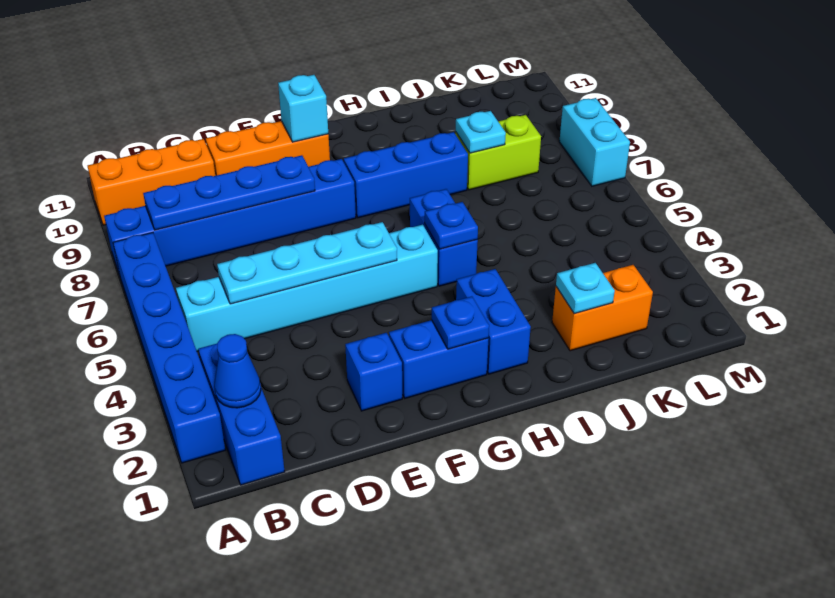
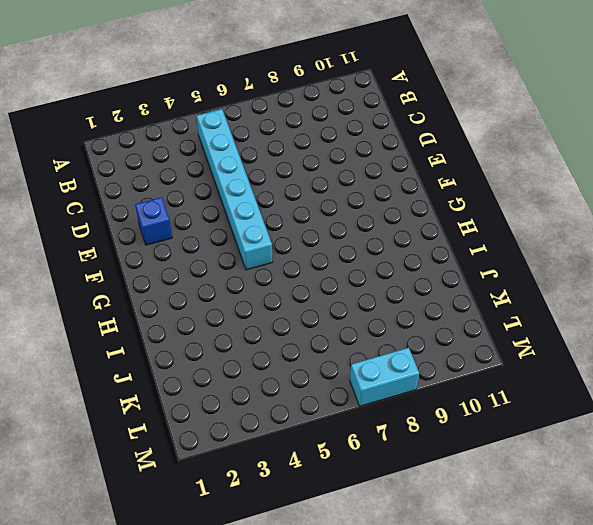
none -> blue 1x6 brick [113,233,225,463]
none -> blue 1x6 brick [104,159,356,275]
none -> orange 1x3 brick [88,139,215,225]

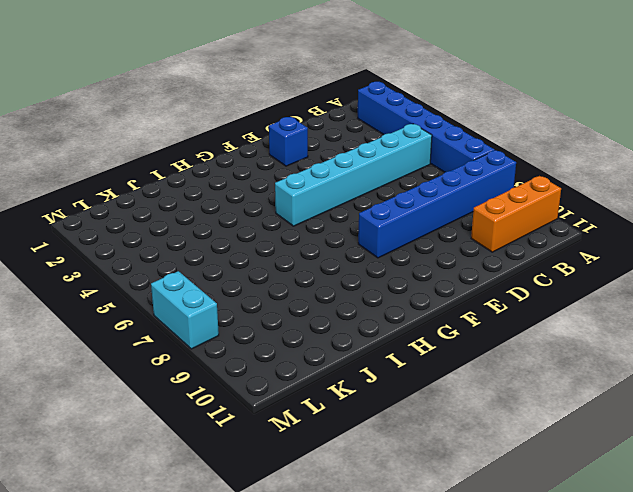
none -> blue 1x3 brick [198,344,285,485]
none -> orange 1x3 brick [206,121,330,176]
none -> blue 1x2 brick [389,320,489,398]

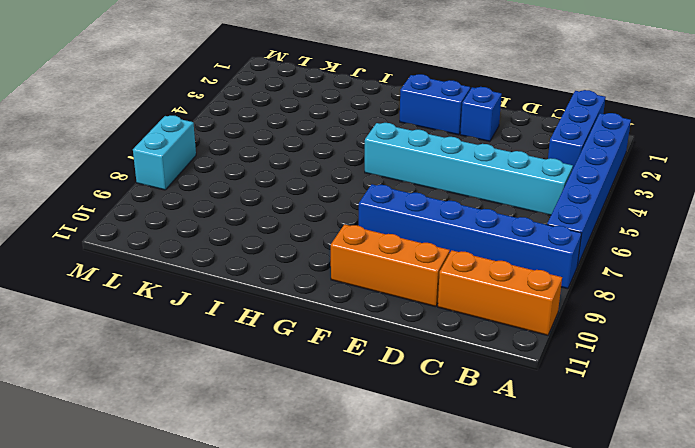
none -> blue 1x3 brick [344,132,468,218]
none -> blue 1x2 brick [456,269,531,374]
none -> blue 1x2 brick [410,189,478,286]

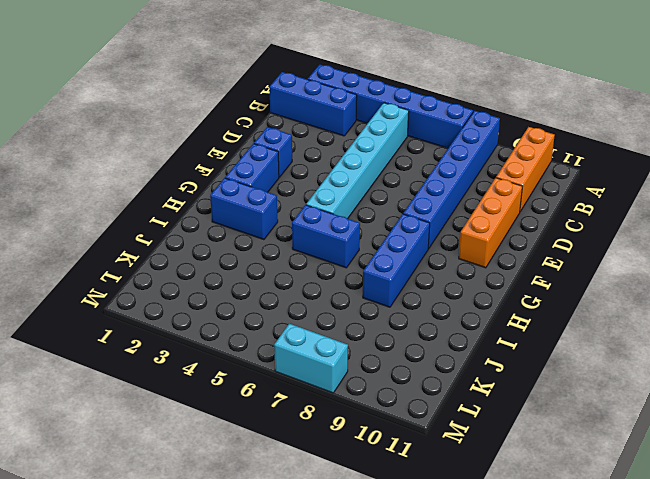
none -> orange 1x2 brick [552,265,653,351]
none -> lime 1x2 brick [455,115,541,190]
none -> blue 1x1 cone [214,334,261,408]

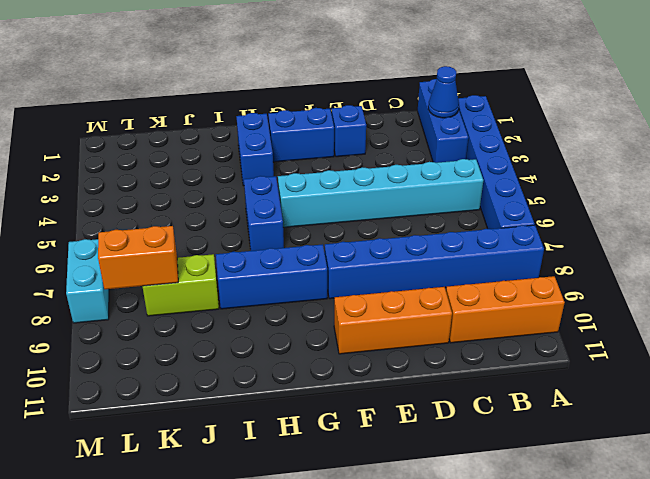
orange 1x2 brick [98,226,178,289] -> orange 1x2 brick moved to [552,265,653,351]
none -> blue 1x4 plate [143,155,315,230]
none -> cyan 1x4 plate [217,222,397,304]
none -> cyan 1x1 brick [278,75,328,142]

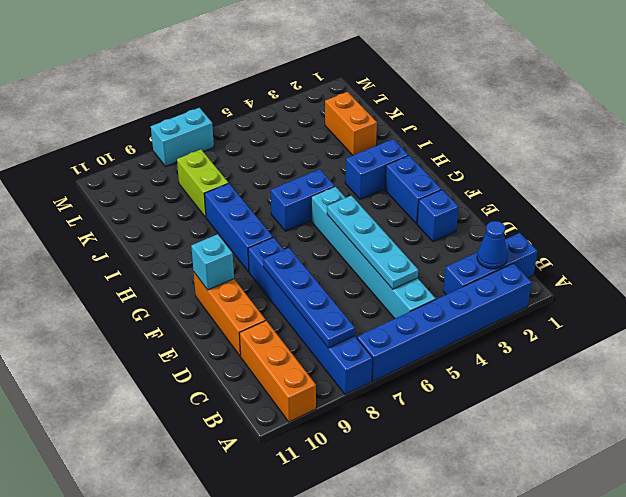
none -> blue 1x1 plate [432,296,489,349]
none -> blue 1x1 plate [425,202,478,249]
none -> cyan 1x1 plate [556,263,615,314]

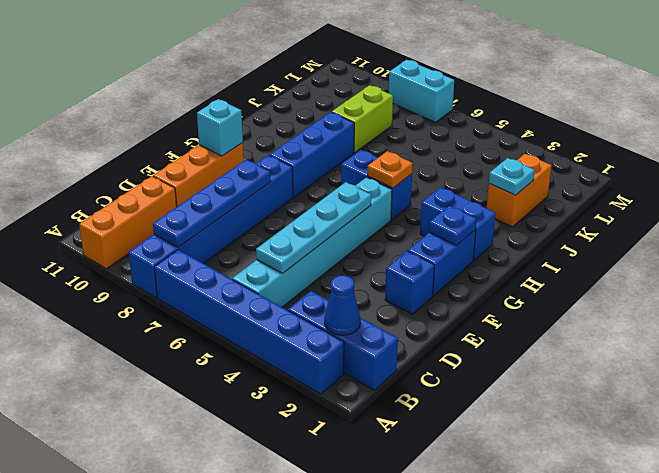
orange 1x1 plate [367,151,413,188] -> blue 1x1 plate [425,202,478,249]
none -> cyan 1x1 plate [456,111,506,153]

